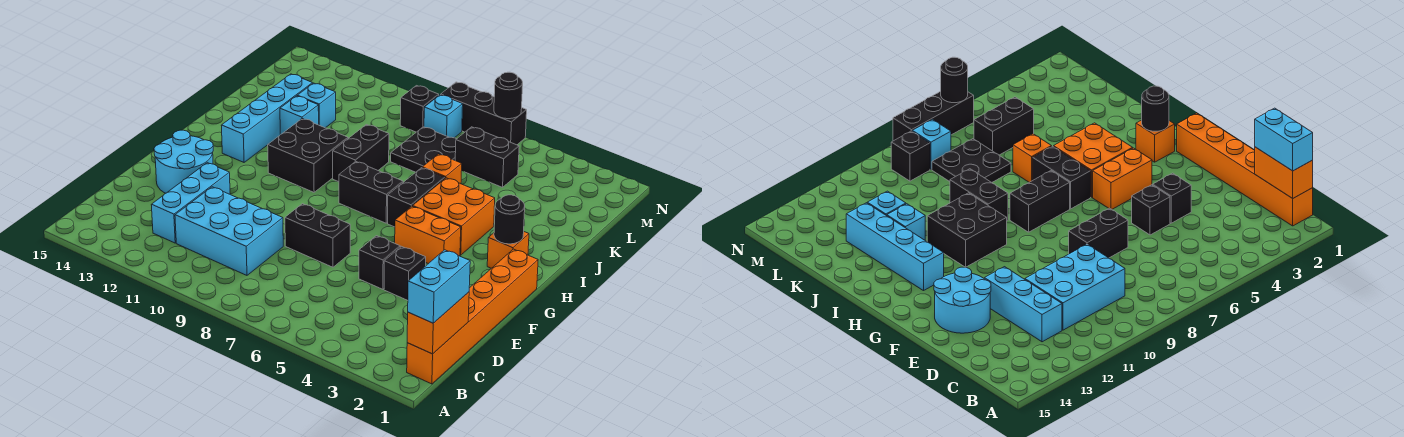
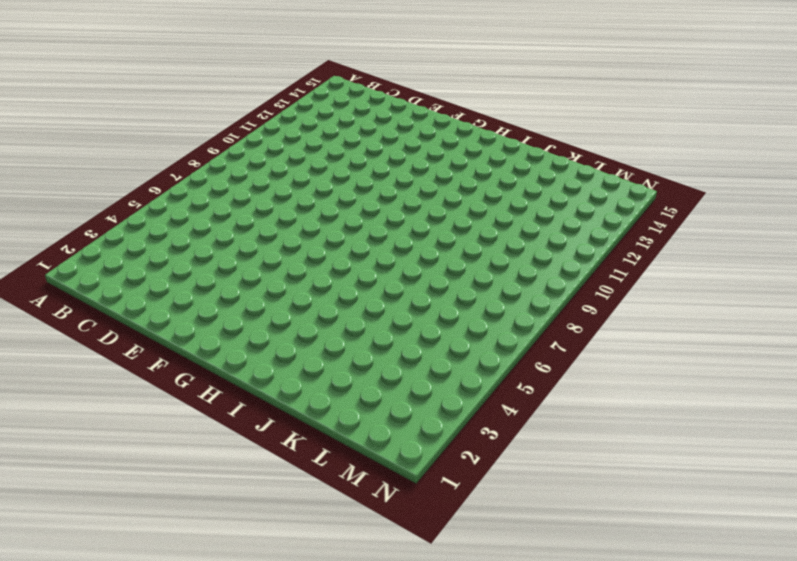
none -> orange 1x6 brick [407,249,538,384]
none -> cyan 2x3 brick [175,187,283,275]
none -> cyan 1x3 brick [151,163,230,243]

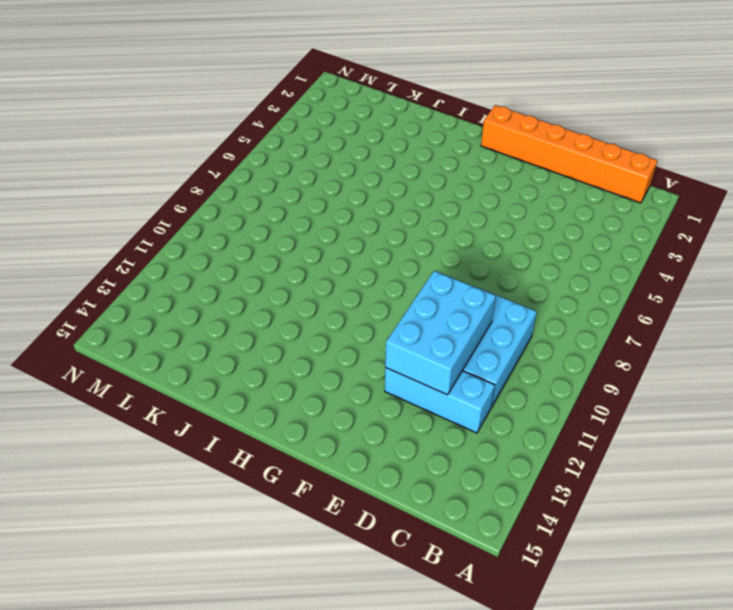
cyan 2x3 brick [385,271,496,395] -> none
none -> black 1x1 brick [384,246,426,300]
none -> black 1x1 brick [359,236,400,289]
none -> black 1x2 brick [285,204,350,267]

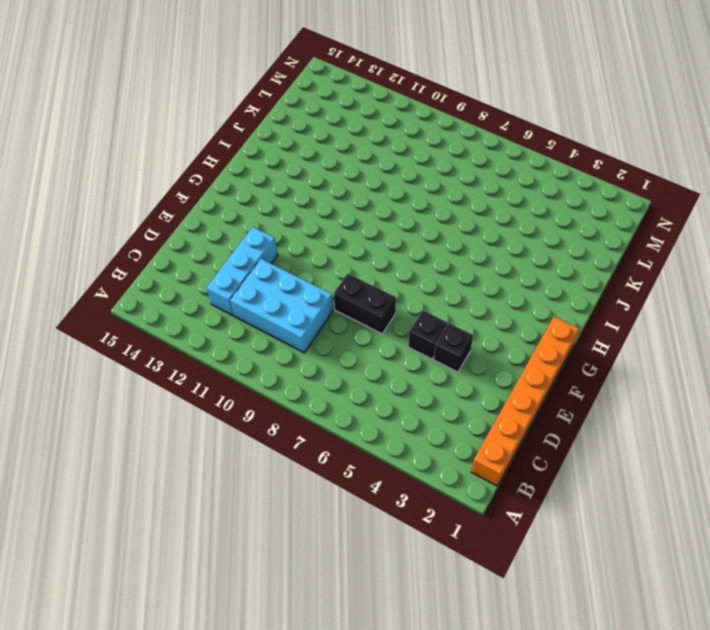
none -> cyan 2x2 round brick [154,130,213,193]
none -> orange 1x2 brick [395,206,461,264]
none -> orange 1x1 brick [487,232,529,268]

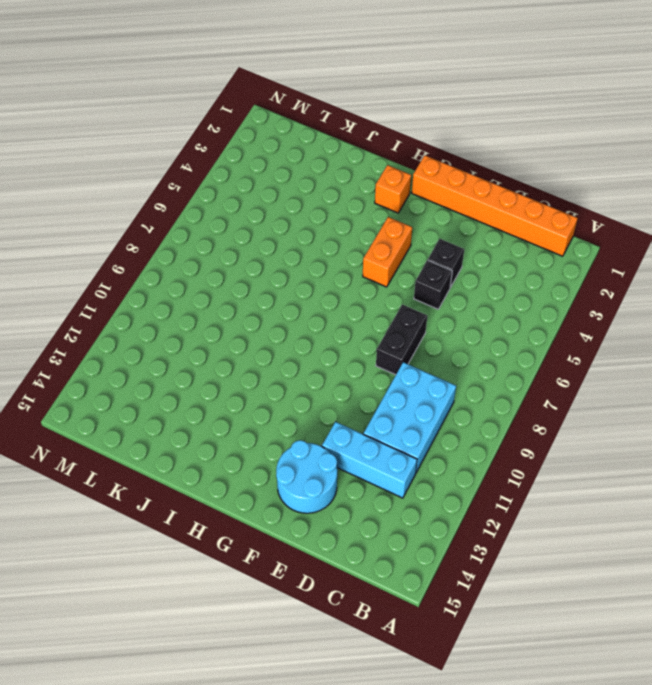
none -> orange 2x2 brick [413,178,495,255]
none -> black 1x2 brick [388,168,445,227]
none -> black 1x2 brick [339,161,403,223]

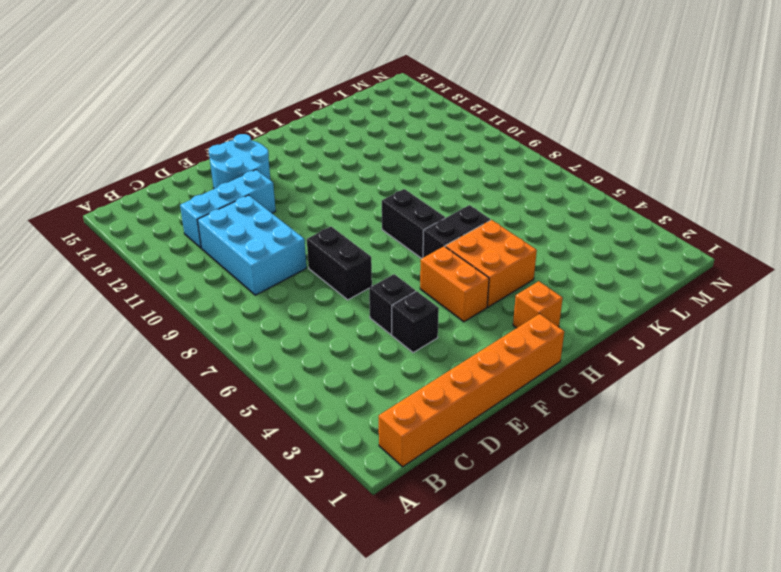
none -> black 2x2 brick [268,118,348,192]
none -> cyan 1x4 brick [221,74,313,162]
none -> black 1x2 brick [333,125,389,182]

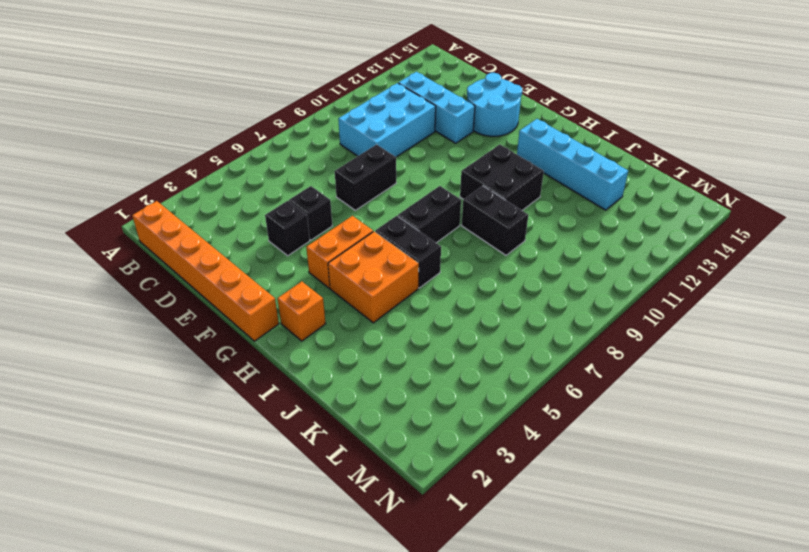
none -> orange 1x1 brick [422,154,462,184]
none -> cyan 1x1 brick [280,96,319,135]
none -> black 2x2 plate [391,127,456,172]

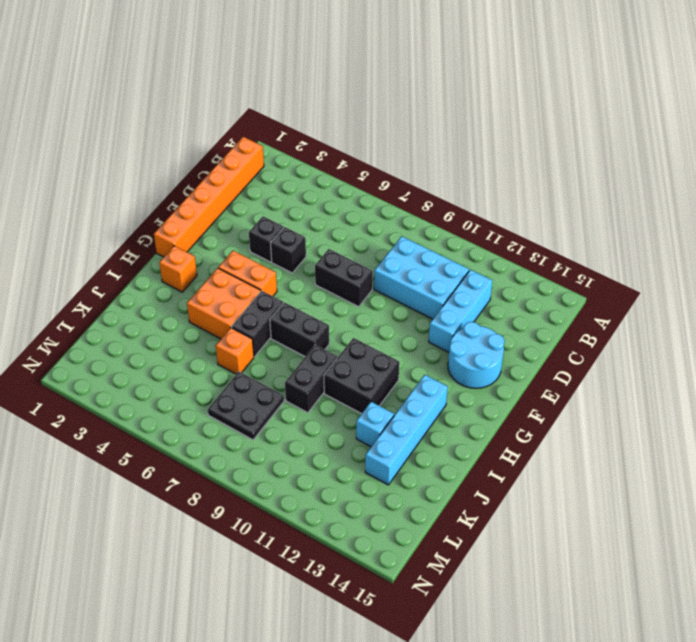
none -> cyan 1x1 brick [297,83,336,128]
none -> black 1x2 brick [455,127,519,187]
none -> cyan 1x1 brick [424,95,463,138]

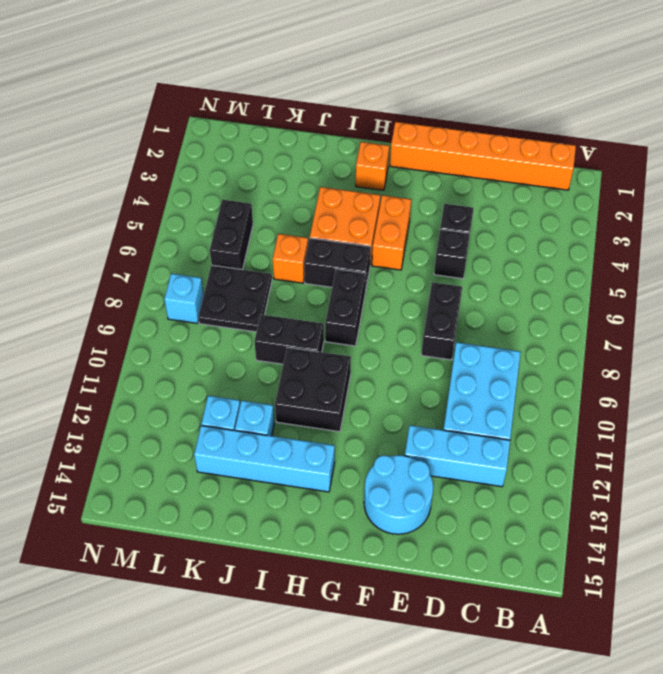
none -> black 1x1 brick [400,86,439,132]
none -> black 1x3 brick [441,82,527,145]
none -> orange 1x2 brick [407,292,469,354]

